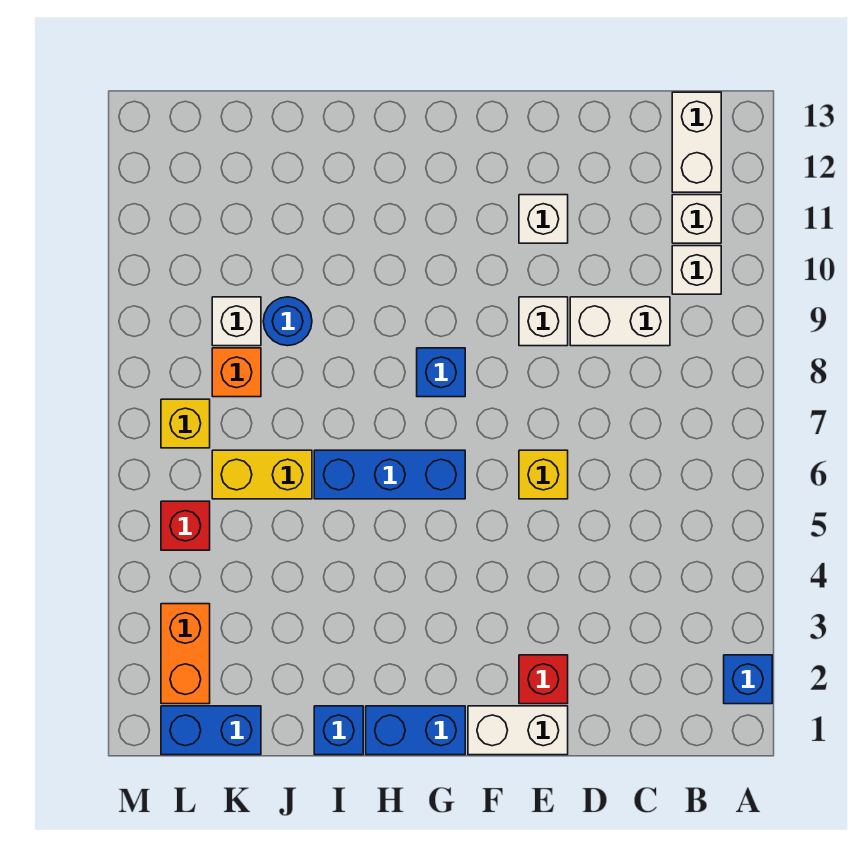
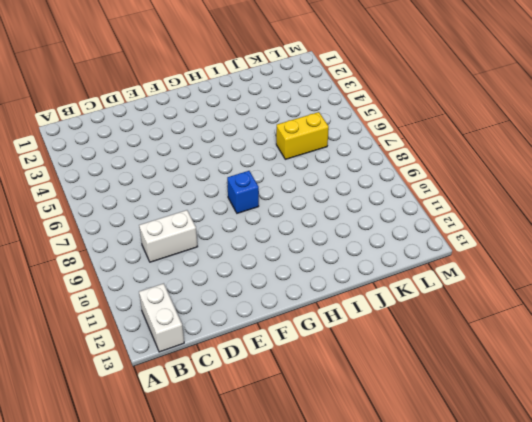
none -> blue 1x1 brick [724,655,772,704]
none -> white 1x1 brick [672,246,721,294]
none -> white 1x1 brick [672,195,721,243]

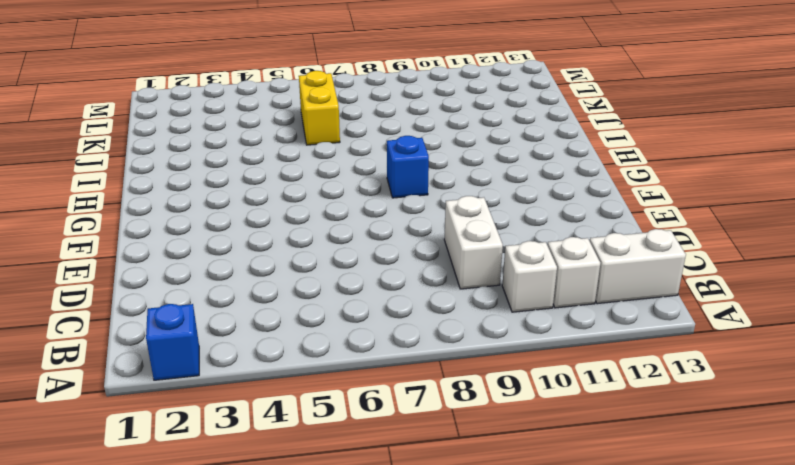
none -> white 1x2 brick [468,706,568,755]
none -> red 1x1 brick [519,655,568,704]
none -> yellow 1x1 brick [519,450,568,499]

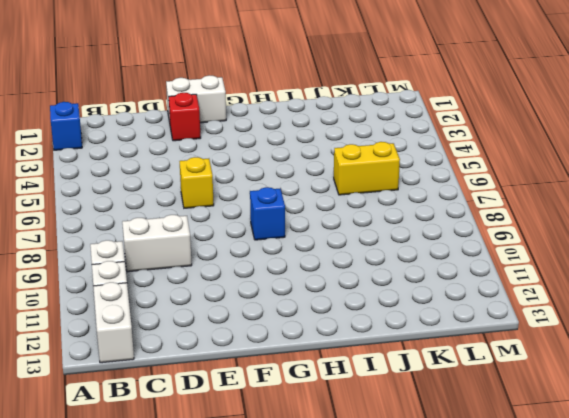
none -> white 1x1 brick [519,297,568,346]
none -> white 1x1 brick [519,195,568,243]
none -> blue 1x2 brick [366,706,465,755]

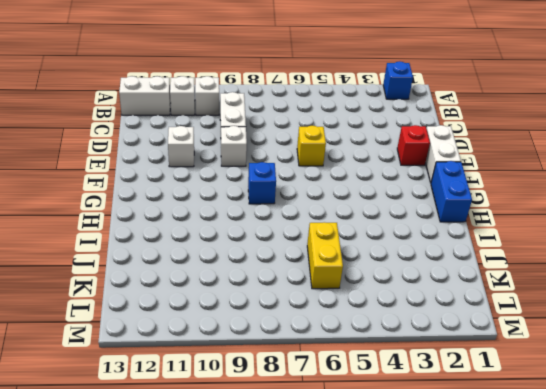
none -> blue 1x3 brick [314,450,465,499]
none -> blue 1x1 brick [314,706,363,755]
none -> blue 1x1 round brick [263,297,312,346]

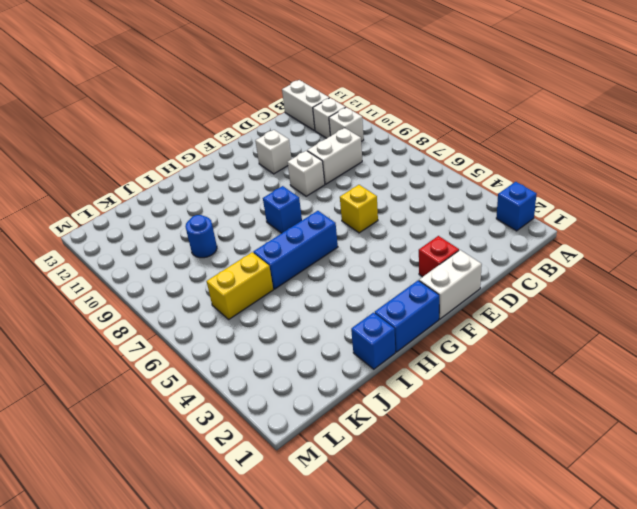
none -> blue 1x2 brick [161,706,261,755]
none -> orange 1x1 brick [212,348,261,397]
none -> white 1x1 brick [212,297,261,346]

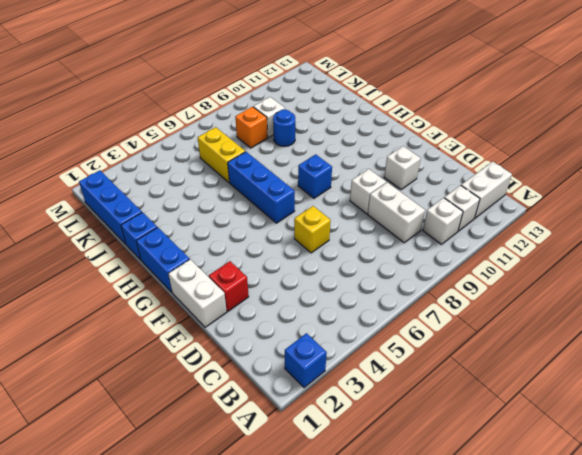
blue 1x3 brick [79,170,142,244] -> blue 1x2 brick [161,706,261,755]
none -> orange 1x2 brick [161,604,210,704]
none -> red 1x1 brick [161,501,210,550]
none -> yellow 1x1 brick [161,399,210,448]

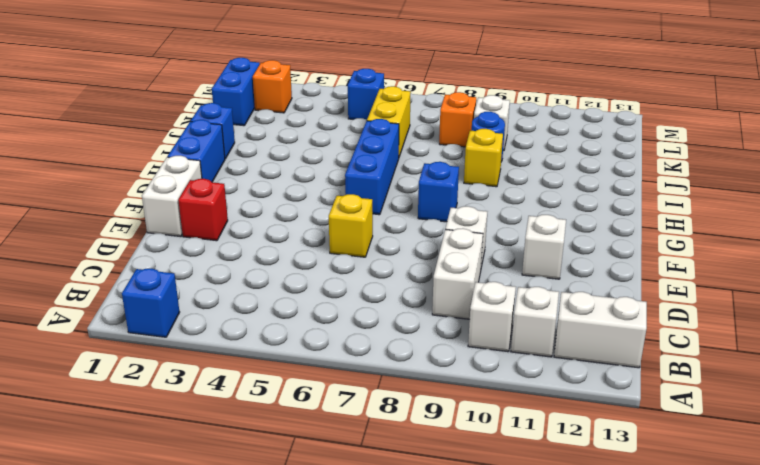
yellow 1x1 brick [464,129,503,187] -> yellow 1x1 brick moved to [161,399,210,448]
orange 1x1 brick [253,60,292,113] -> orange 1x2 brick [161,604,210,704]
blue 1x1 brick [348,69,384,120] -> red 1x1 brick [161,501,210,550]

